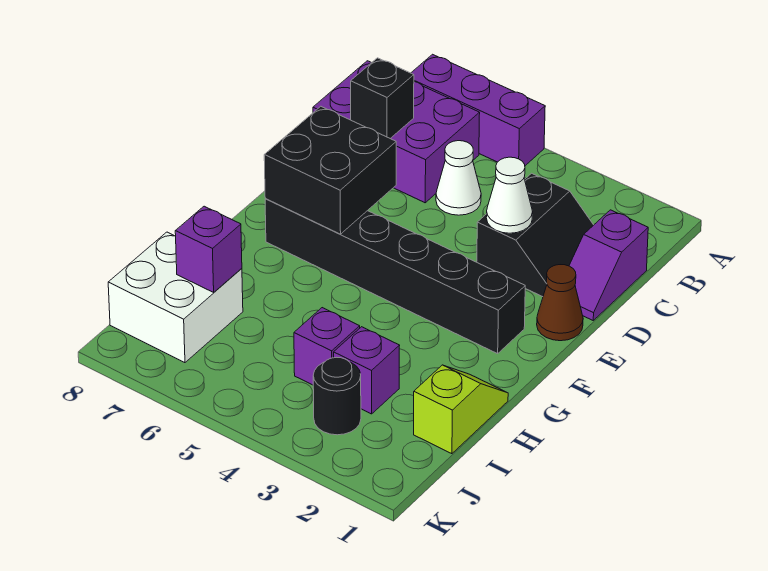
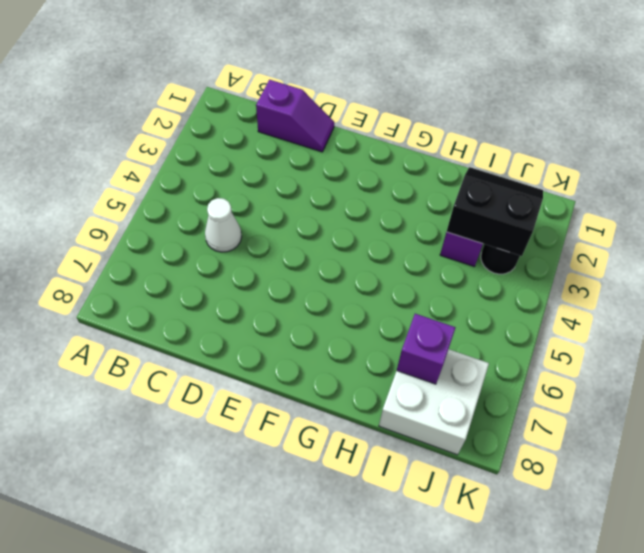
black 2x2 slope [447,167,543,256] -> black 2x2 slope moved to [477,173,593,297]
none -> purple 1x3 brick [411,54,545,166]
none -> purple 2x3 brick [313,61,480,203]
none -> brown 1x1 cone [537,265,583,341]

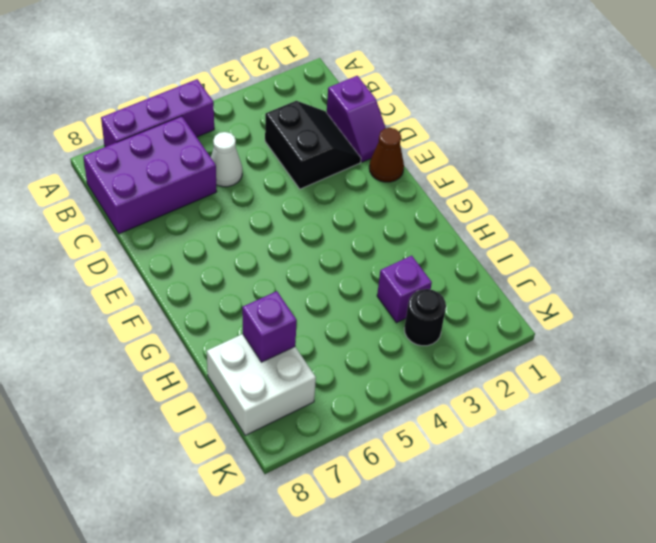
none -> black 1x6 brick [265,199,525,354]
none -> lime 1x2 slope [414,365,508,454]
none -> purple 1x1 brick [294,308,360,385]

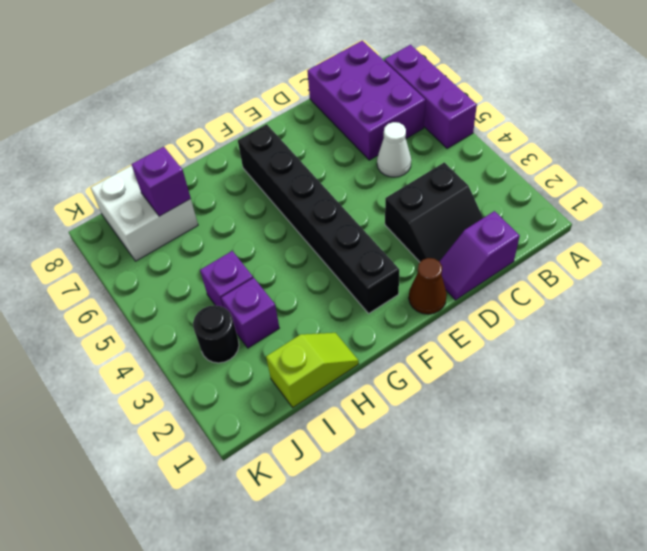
none -> black 1x1 brick [351,58,414,139]
none -> white 1x1 cone [486,157,533,233]
none -> black 2x2 brick [264,106,396,234]

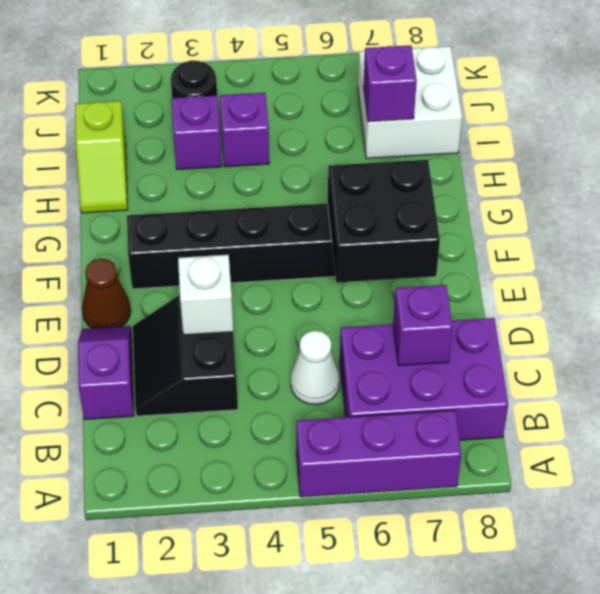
purple 1x1 brick [393,285,453,366] -> black 1x1 brick [351,58,414,139]
white 1x1 brick [178,255,233,335] -> white 1x1 cone [486,157,533,233]

